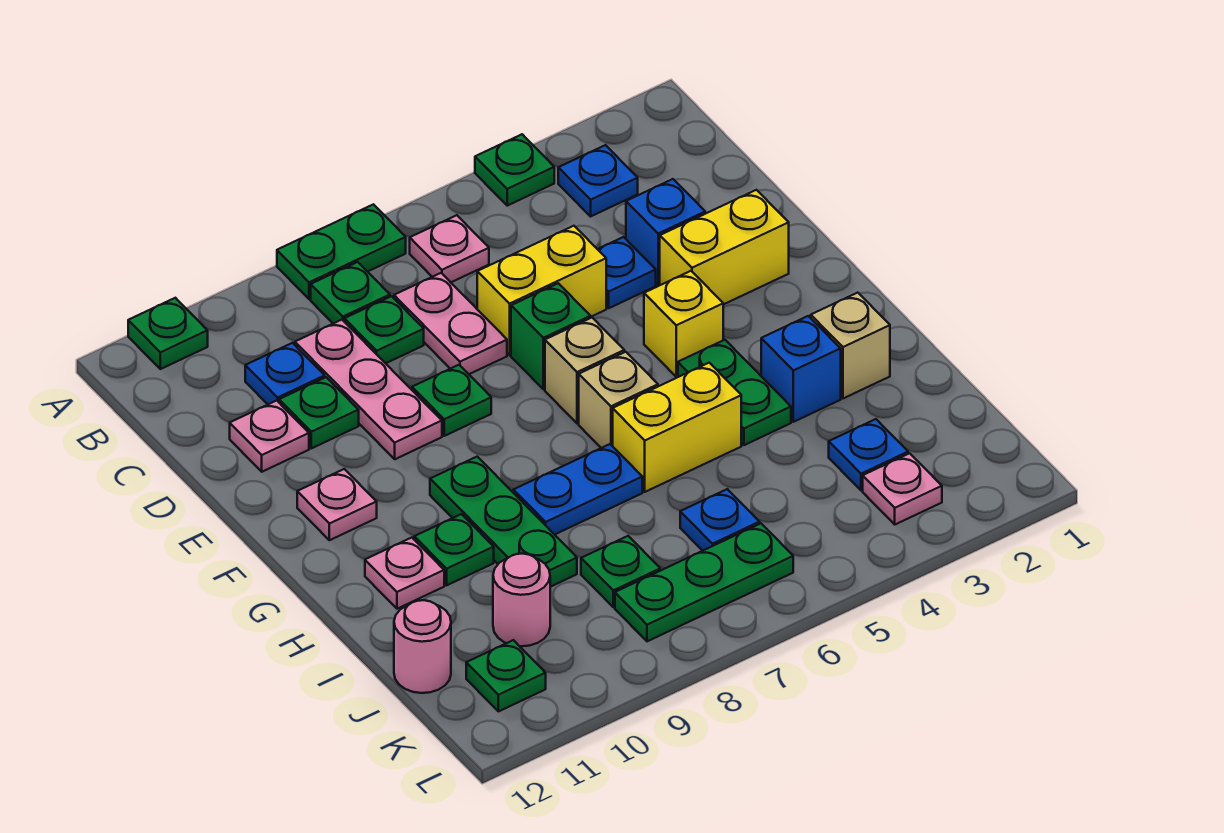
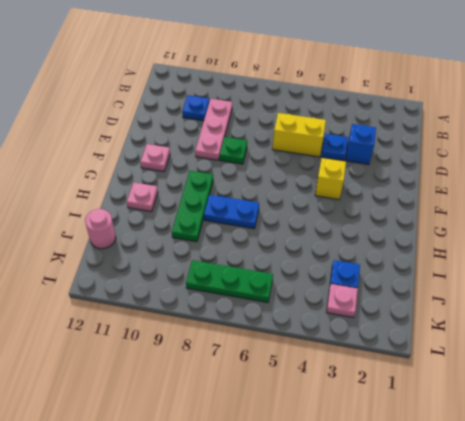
none -> green 1x1 plate [475,134,554,206]
none -> green 1x2 plate [277,204,406,299]
none -> green 1x1 plate [128,298,208,369]
none -> blue 1x1 plate [558,145,638,216]

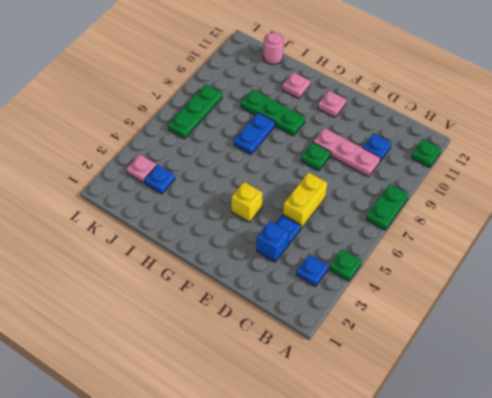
none -> pink 1x1 plate [410,215,489,282]
none -> green 1x1 plate [311,262,390,323]
none -> pink 1x2 plate [394,273,507,374]
none -> green 1x1 plate [344,296,424,363]

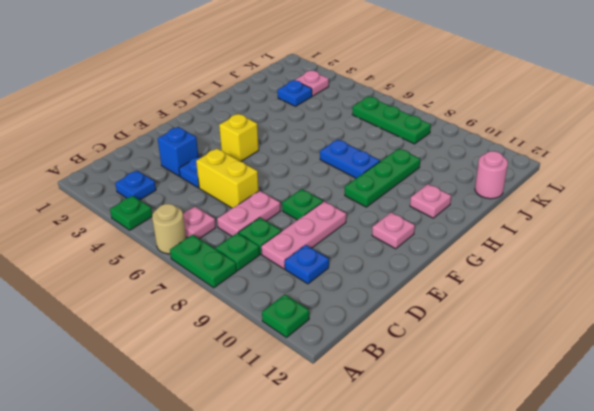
tan 1x1 round brick [152,204,186,254] -> none
none -> green 1x1 plate [279,377,359,448]
none -> pink 1x1 plate [230,401,309,472]
none -> yellow 1x2 brick [660,190,789,305]
none -> green 1x1 brick [511,283,591,389]

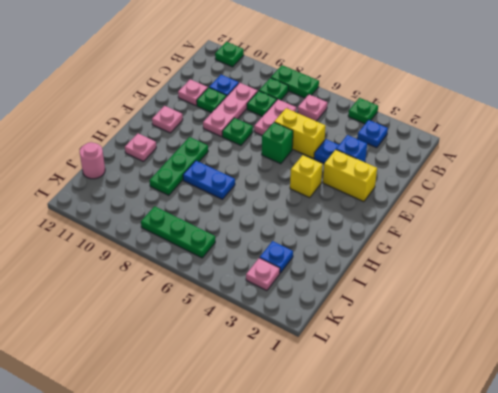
none -> tan 1x1 brick [545,318,624,424]
none -> green 1x2 plate [678,340,791,445]
none -> tan 1x1 brick [579,352,658,448]
none -> tan 1x1 brick [811,293,890,398]

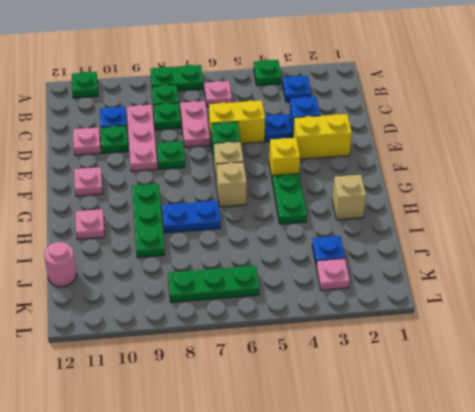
none -> blue 1x1 brick [761,316,841,422]
none -> yellow 1x2 brick [613,363,741,492]
none -> green 1x1 plate [414,514,494,585]
none -> blue 1x1 plate [680,489,760,551]

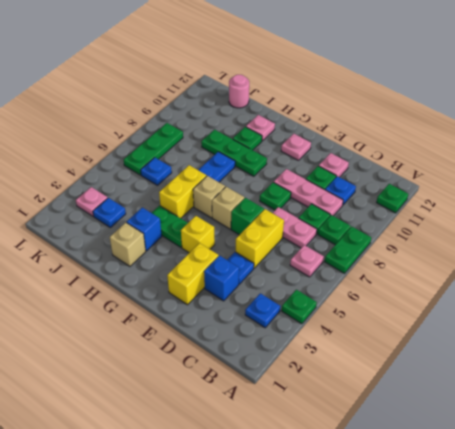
none -> green 1x1 plate [581,536,660,607]
none -> pink 1x1 round brick [493,554,550,646]
none -> green 1x1 plate [466,640,546,711]

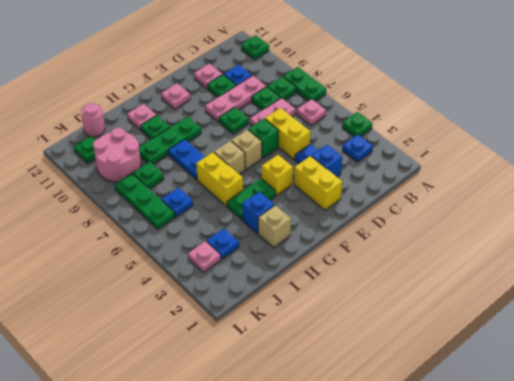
pink 2x2 round brick [93,128,141,182] -> pink 1x1 round brick [493,554,550,646]

